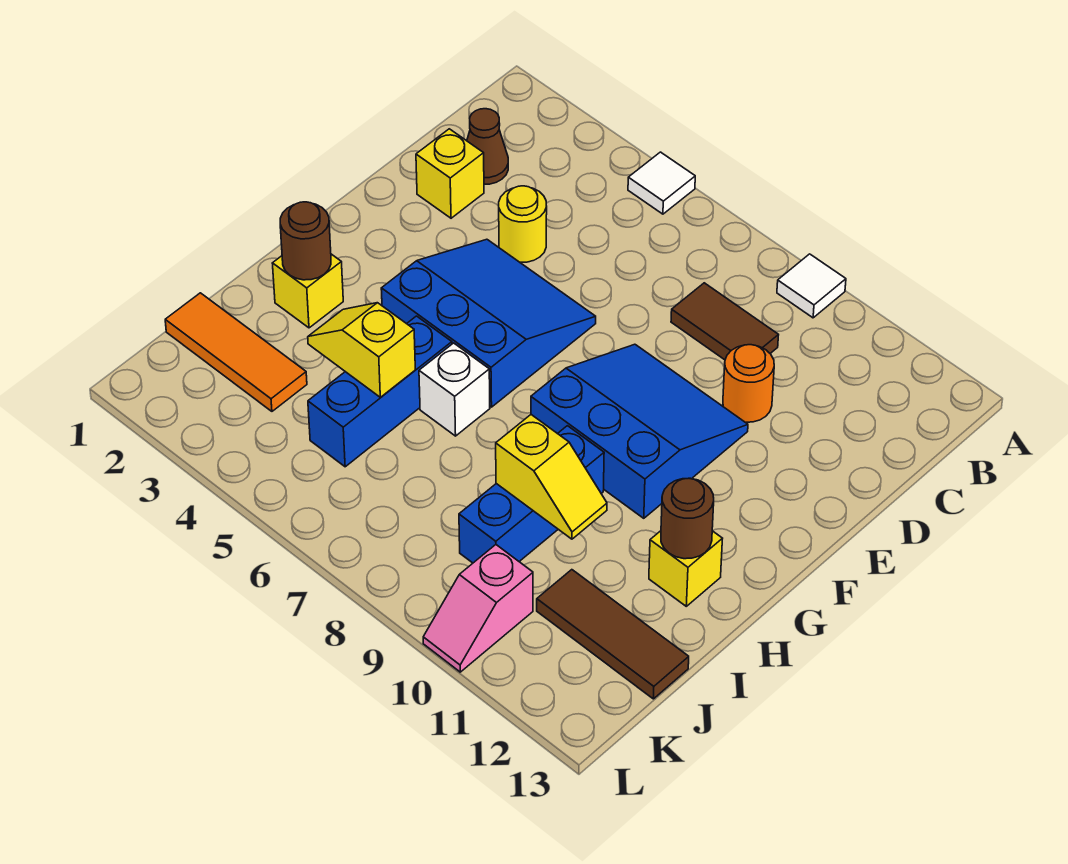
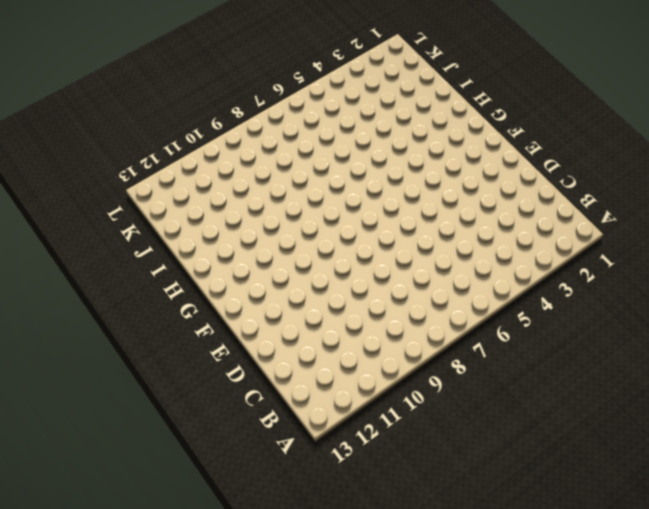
none -> white 1x1 tile [628,152,695,214]
none -> white 1x1 tile [777,254,846,318]
none -> brown 1x1 cone [467,109,508,184]

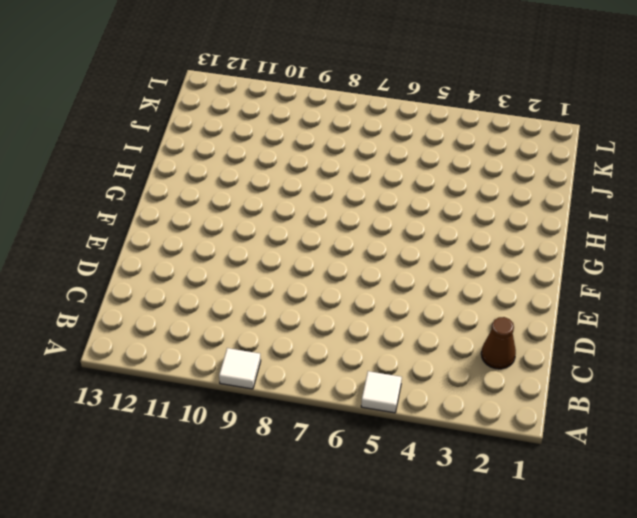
none -> brown 1x2 tile [671,283,778,360]
none -> yellow 1x1 brick [416,129,484,218]
none -> yellow 1x1 round brick [499,186,547,262]

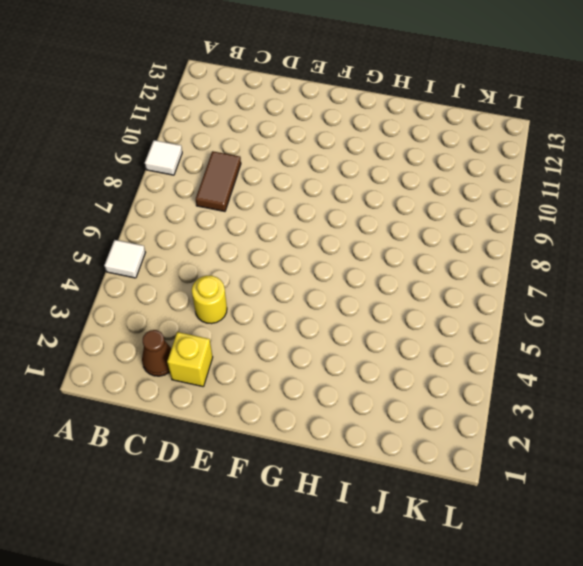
none -> orange 1x1 round brick [723,345,774,422]
none -> blue 3x3 slope [381,239,596,407]
none -> blue 3x3 slope [531,344,748,518]

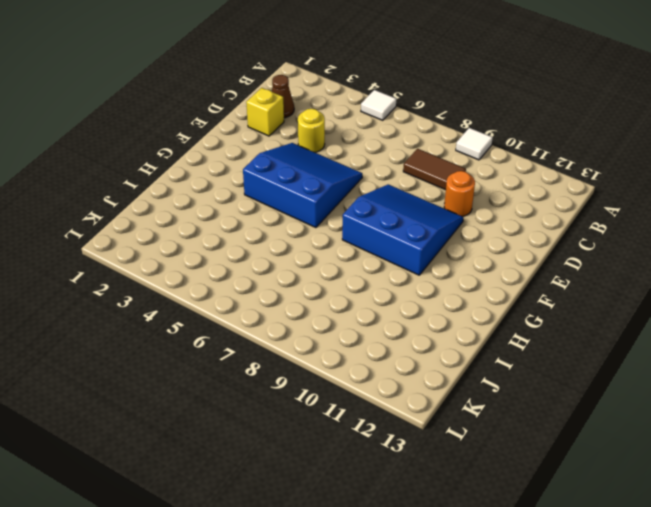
none -> yellow 1x1 brick [272,254,343,328]
none -> blue 1x3 brick [308,316,452,467]
none -> white 1x1 brick [419,343,490,436]

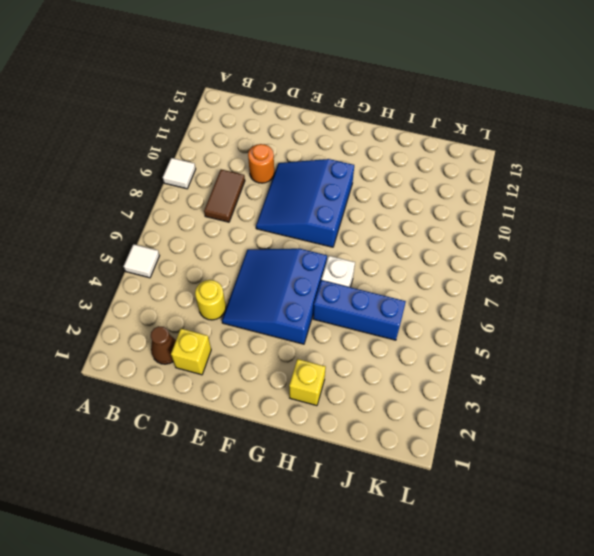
none -> blue 1x3 brick [459,426,604,563]
none -> yellow 1x1 brick [649,531,723,606]
none -> orange 1x3 tile [165,293,307,411]

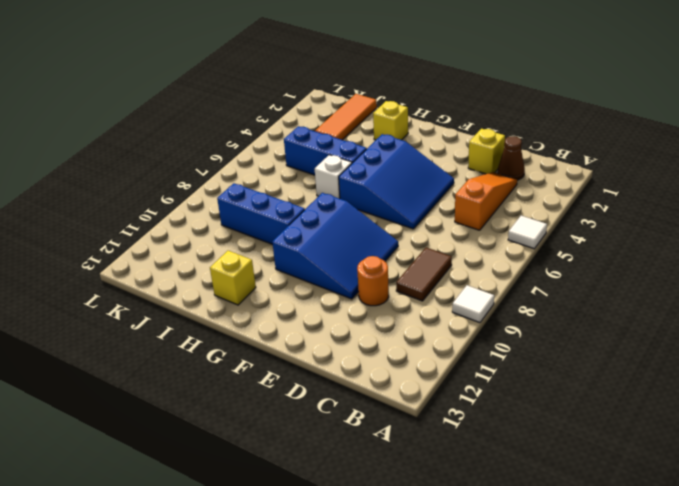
orange 1x3 slope [455,172,517,230] -> none
none -> yellow 1x1 round brick [499,186,547,262]
none -> brown 1x3 tile [537,570,689,699]
none -> pink 1x2 slope [423,545,533,672]

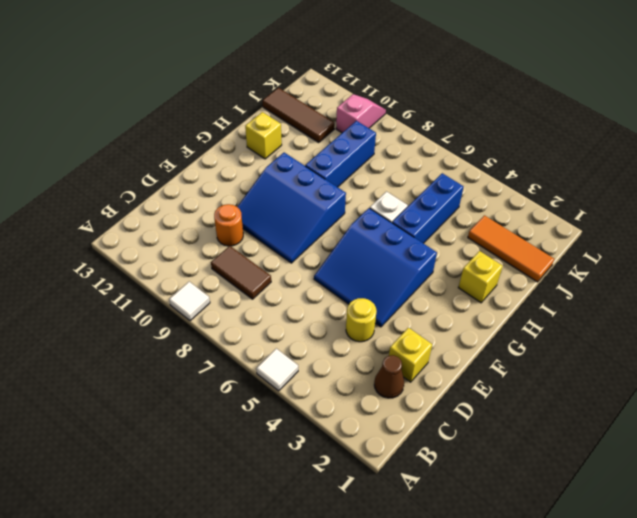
none -> brown 1x1 round brick [280,202,331,280]
none -> brown 1x1 round brick [661,478,714,559]
none -> yellow 1x2 slope [308,303,415,397]

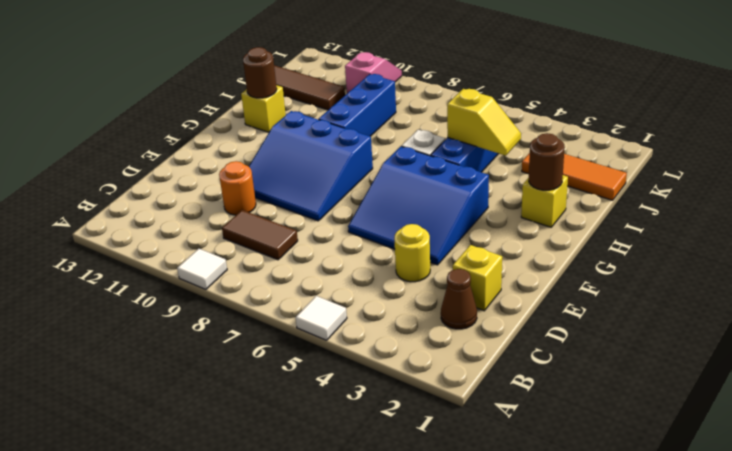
none -> yellow 1x2 slope [496,415,607,539]

